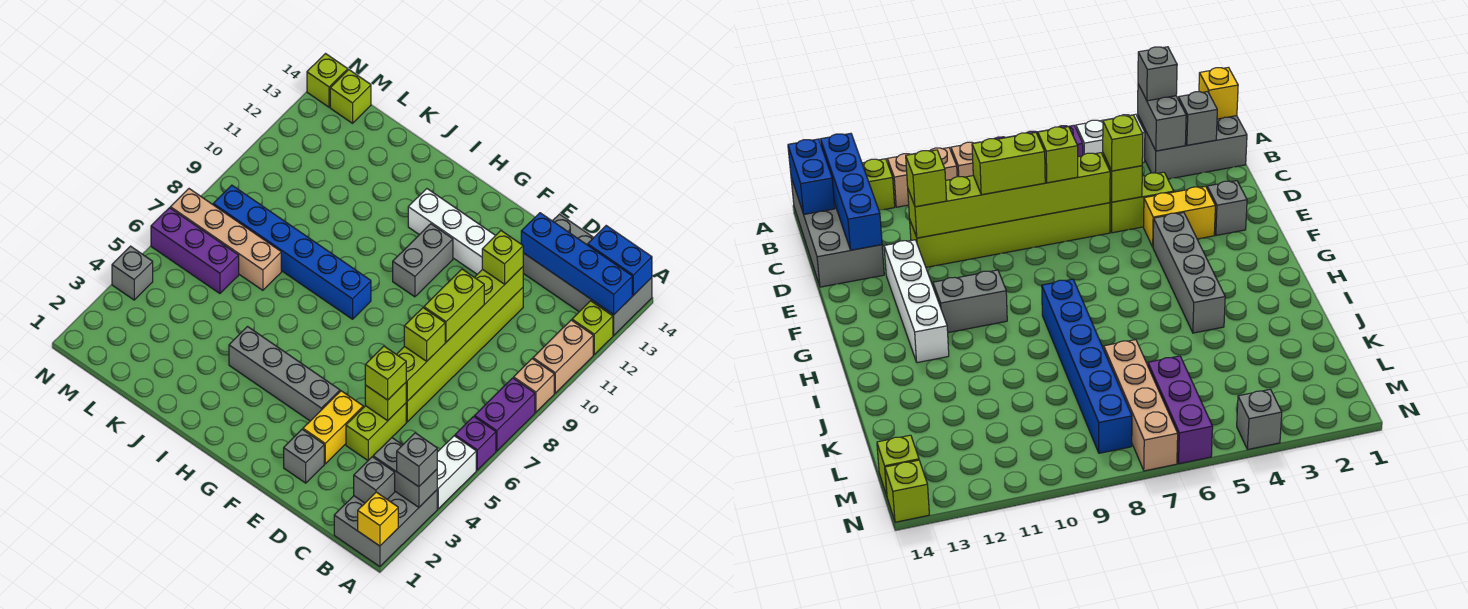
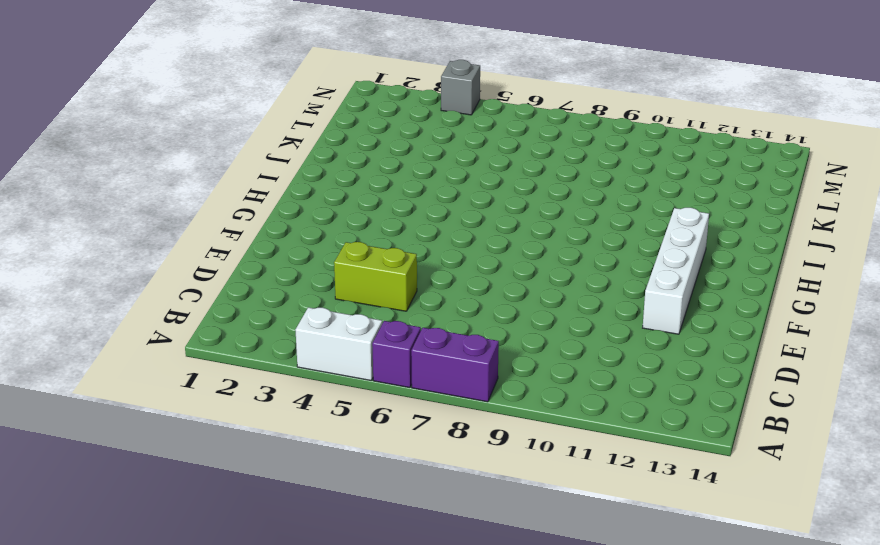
none -> grey 2x3 brick [334,490,437,567]
none -> tan 1x1 brick [514,359,554,412]
none -> tan 1x2 brick [533,320,593,393]
none -> lime 1x1 brick [572,301,613,354]

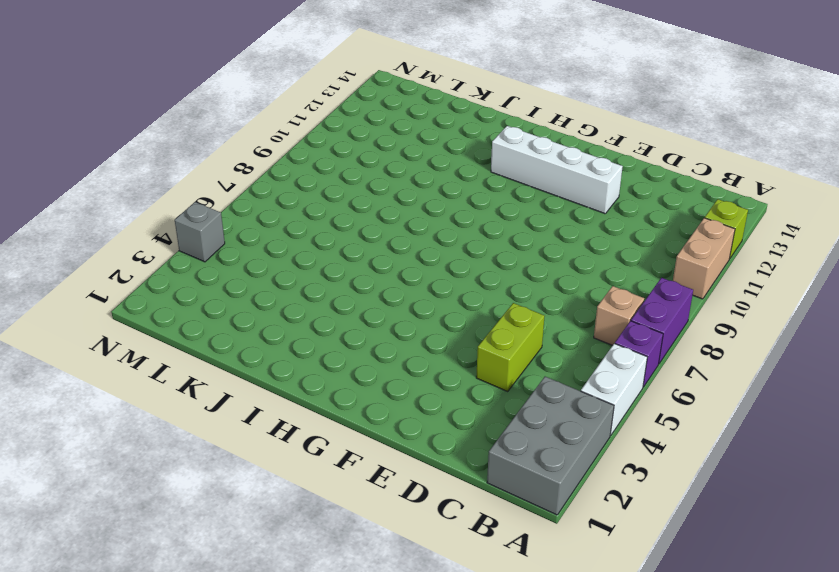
tan 1x1 brick [594,286,644,345] -> tan 1x1 brick moved to [514,359,554,412]
none -> grey 2x4 brick [523,214,652,335]
none -> lime 1x6 brick [406,288,523,422]
none -> grey 1x1 brick [284,429,324,483]
none -> yellow 1x2 brick [303,391,363,464]

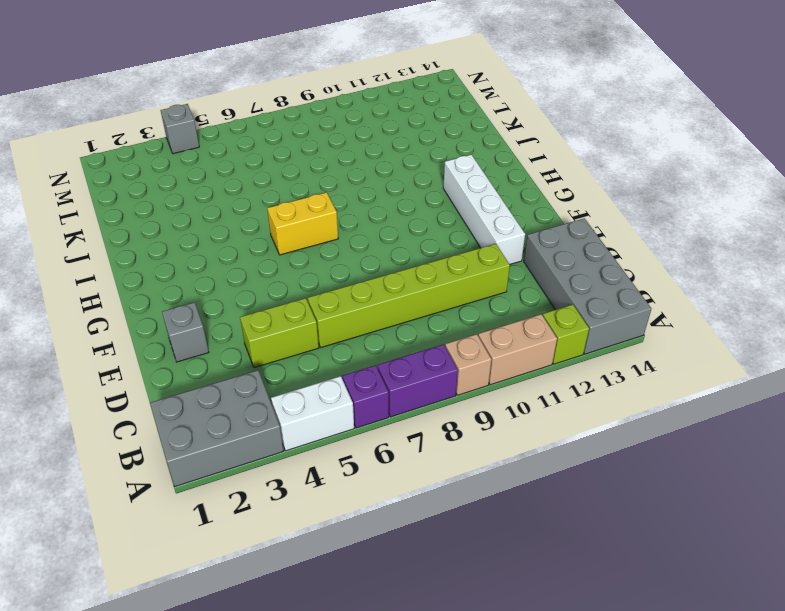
yellow 1x2 brick [267,192,338,255] -> yellow 1x2 brick moved to [303,391,363,464]
none -> grey 1x4 brick [229,327,340,421]
none -> grey 1x2 brick [393,224,453,297]
none -> blue 1x6 brick [213,185,371,319]
none -> tan 1x4 brick [170,189,281,290]

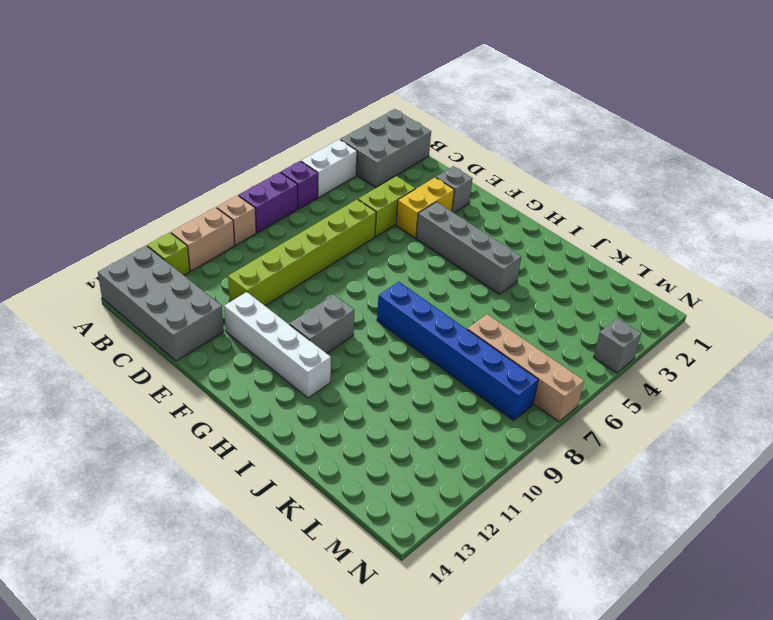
none -> purple 1x3 brick [151,208,239,293]
none -> lime 1x1 brick [330,70,371,123]
none -> lime 1x1 brick [307,54,348,107]
none -> yellow 1x1 brick [358,492,398,546]

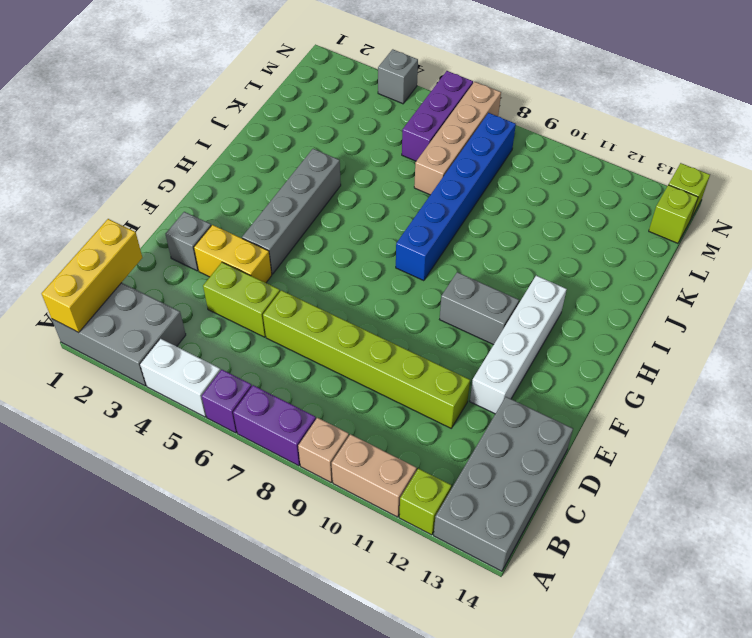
yellow 1x3 brick [42,219,142,332] -> yellow 1x1 brick [358,492,398,546]
none -> grey 1x2 brick [373,438,437,507]
none -> blue 1x4 brick [521,213,632,315]
none -> blue 1x2 brick [588,226,652,295]
none -> grey 1x1 brick [354,457,395,503]

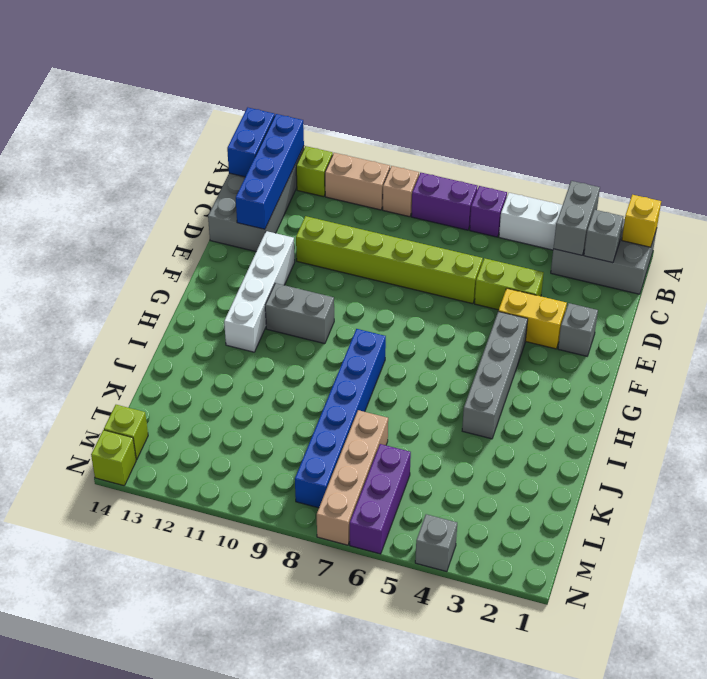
none -> lime 1x1 brick [365,383,406,421]
none -> lime 1x6 brick [396,267,523,401]
none -> grey 1x1 brick [397,433,437,487]
none -> lime 1x1 brick [365,346,406,400]

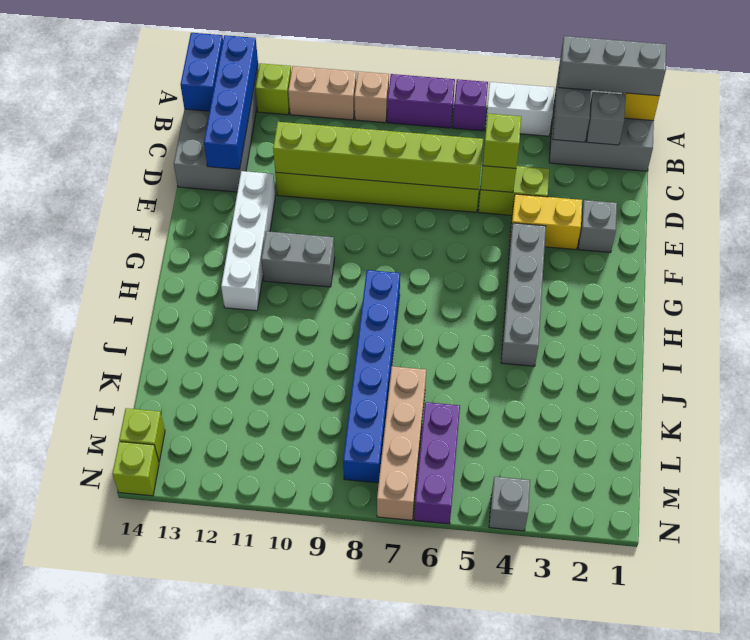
grey 1x3 brick [558,36,666,96] -> grey 1x1 brick [397,433,437,487]
none -> lime 1x1 brick [404,308,445,361]
none -> lime 1x2 brick [424,269,484,342]
none -> lime 1x1 brick [482,231,523,284]

